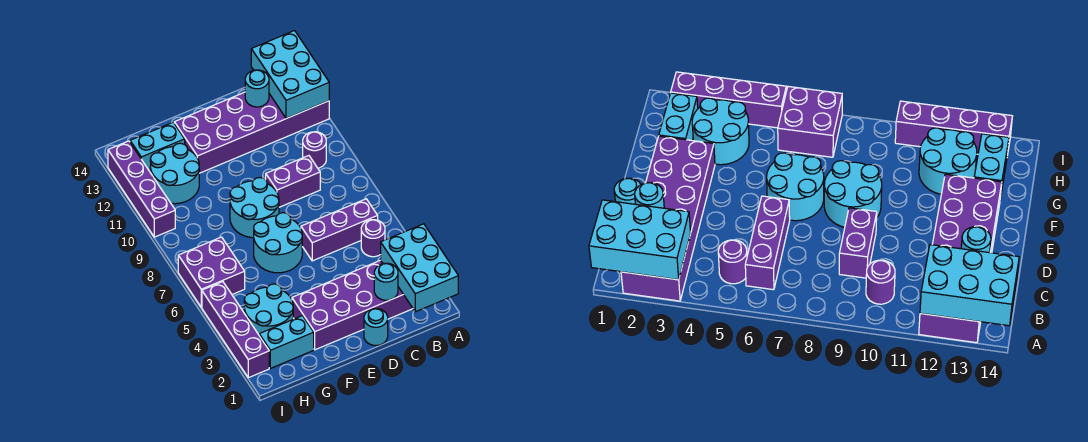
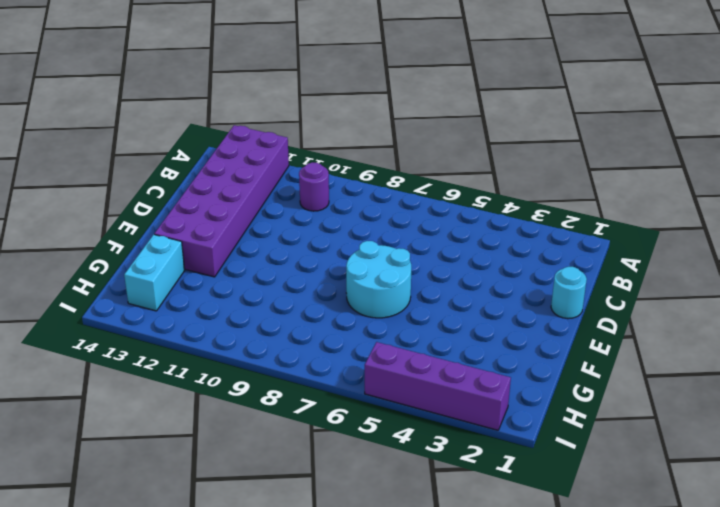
none -> purple 2x6 brick [292,260,413,350]
none -> purple 1x1 round brick [361,220,385,257]
none -> purple 1x3 brick [301,199,378,261]

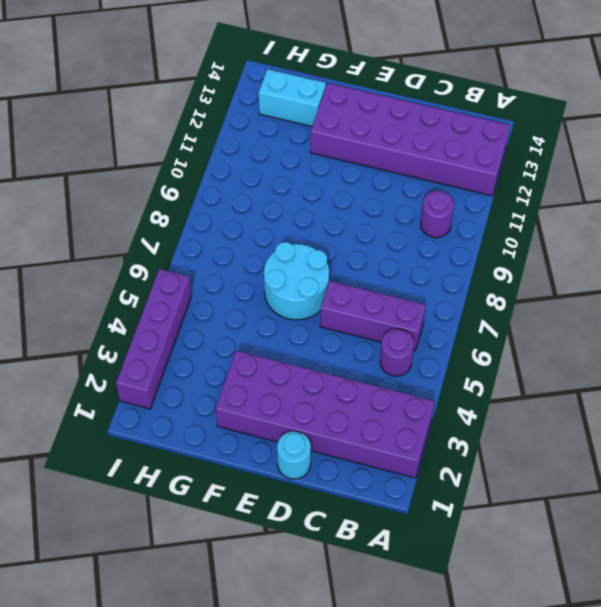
none -> purple 1x2 brick [266,156,320,207]
none -> cyan 2x2 round brick [230,178,279,238]
none -> cyan 1x2 brick [259,316,314,368]

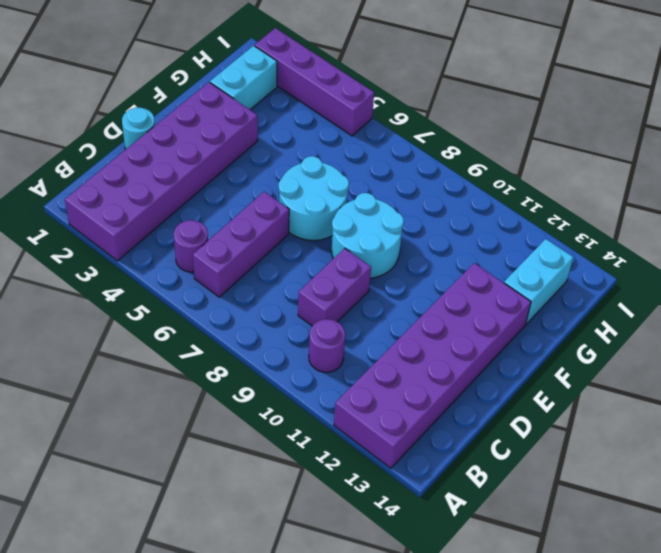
none -> cyan 2x2 round brick [244,284,293,335]
none -> cyan 2x2 round brick [150,143,199,204]
none -> purple 2x2 brick [178,237,245,307]

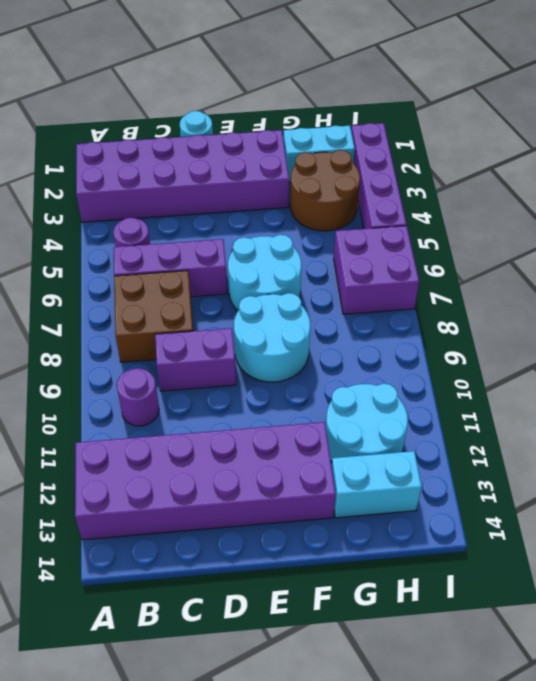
brown 2x2 brick [114,270,193,362] -> none
brown 2x2 round brick [290,150,360,231] -> cyan 2x2 round brick [244,284,293,335]
none -> purple 1x4 brick [108,141,175,237]
none -> cyan 2x3 brick [381,224,458,312]
none -> cyan 2x3 brick [251,31,329,119]

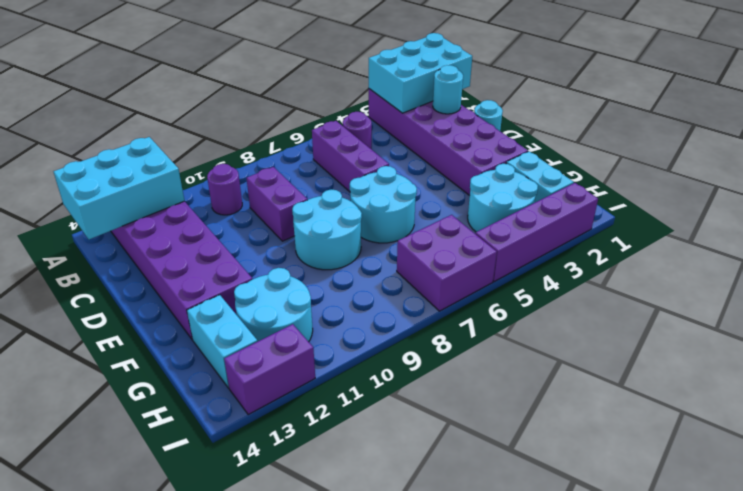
purple 1x2 brick [224,324,315,415] -> purple 1x4 brick [108,141,175,237]
none -> cyan 1x1 round brick [245,70,269,107]

